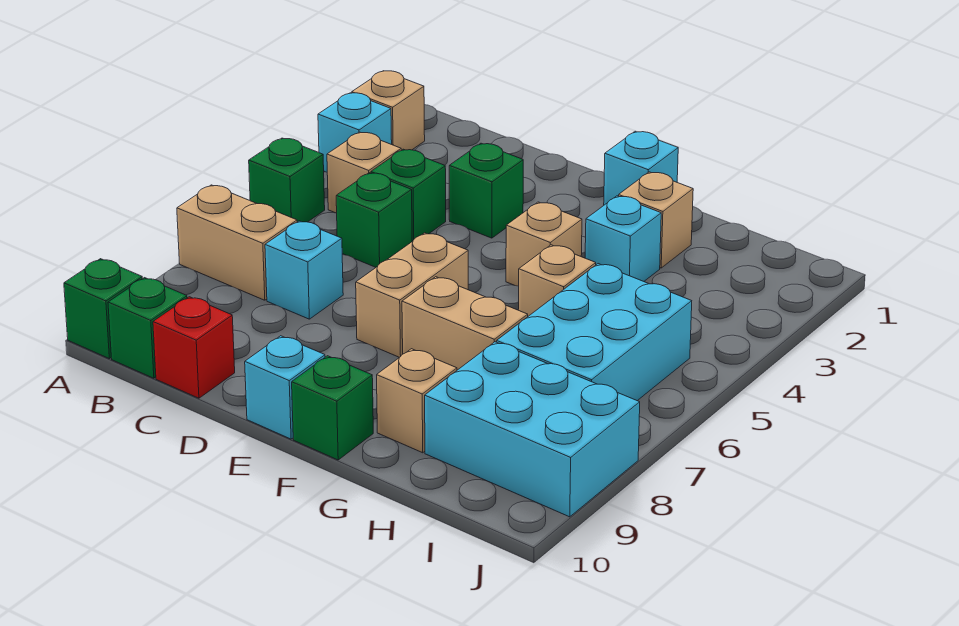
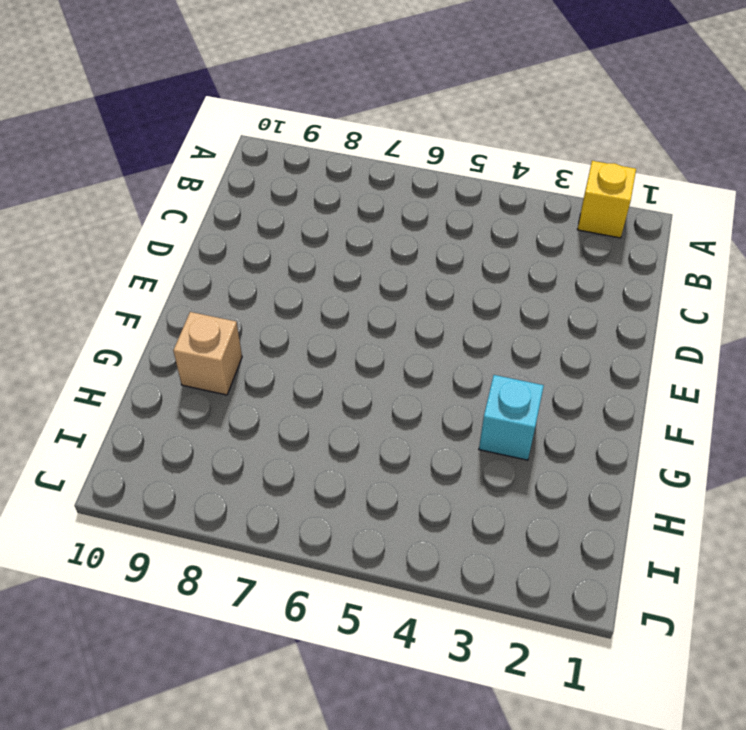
yellow 1x1 brick [577,161,636,238] -> tan 1x1 brick [352,71,425,150]
none -> cyan 1x1 brick [318,93,392,172]
none -> green 1x1 brick [249,138,325,222]
none -> tan 1x2 brick [177,185,297,300]

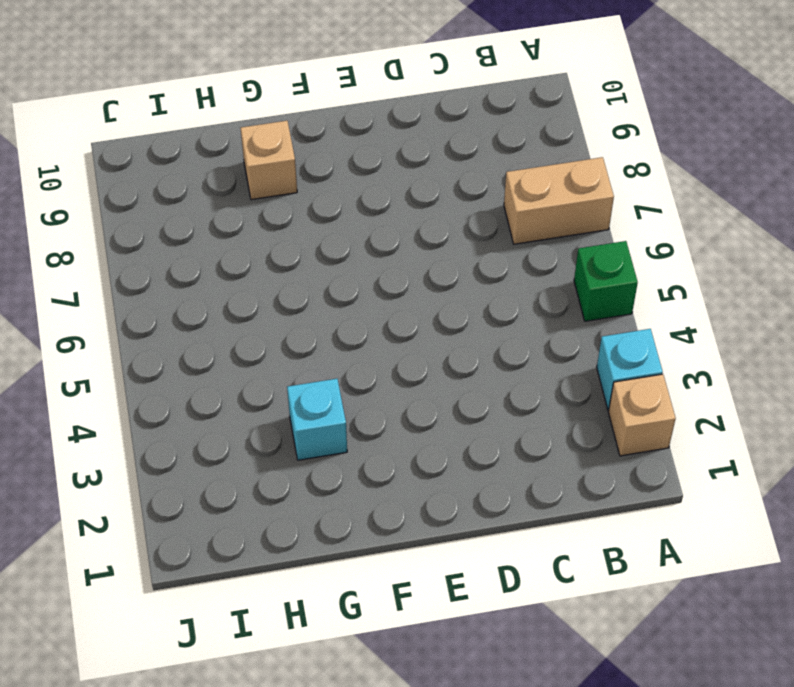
none -> green 1x1 brick [64,259,142,359]
none -> tan 1x1 brick [327,132,401,213]
none -> green 1x1 brick [108,278,187,378]

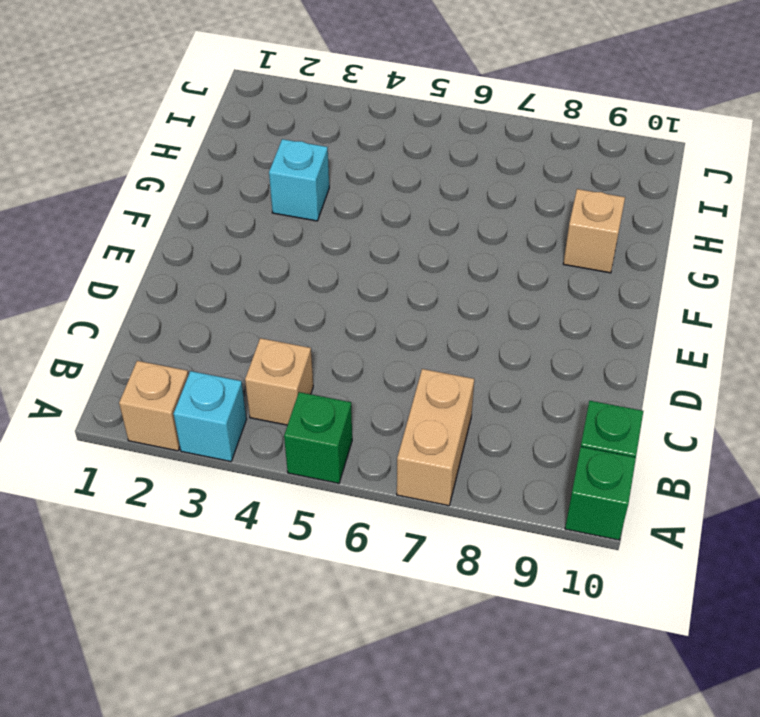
none -> green 1x1 brick [371,149,446,241]
none -> green 1x1 brick [336,173,412,267]
none -> cyan 1x1 brick [265,221,343,319]

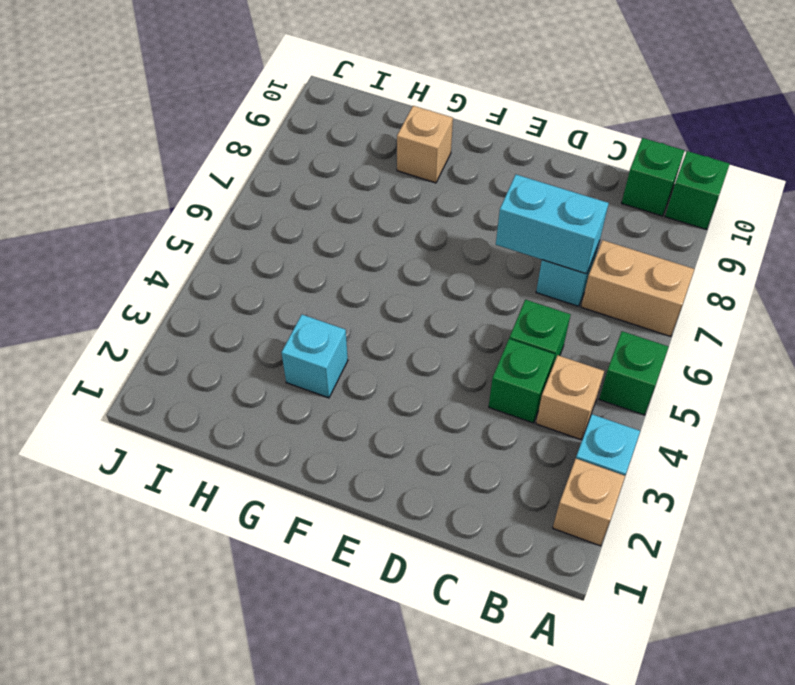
cyan 1x2 brick [496,174,609,274] -> none
none -> red 1x1 brick [153,297,235,398]
none -> green 1x1 brick [449,143,523,238]
none -> tan 1x2 brick [356,233,468,357]

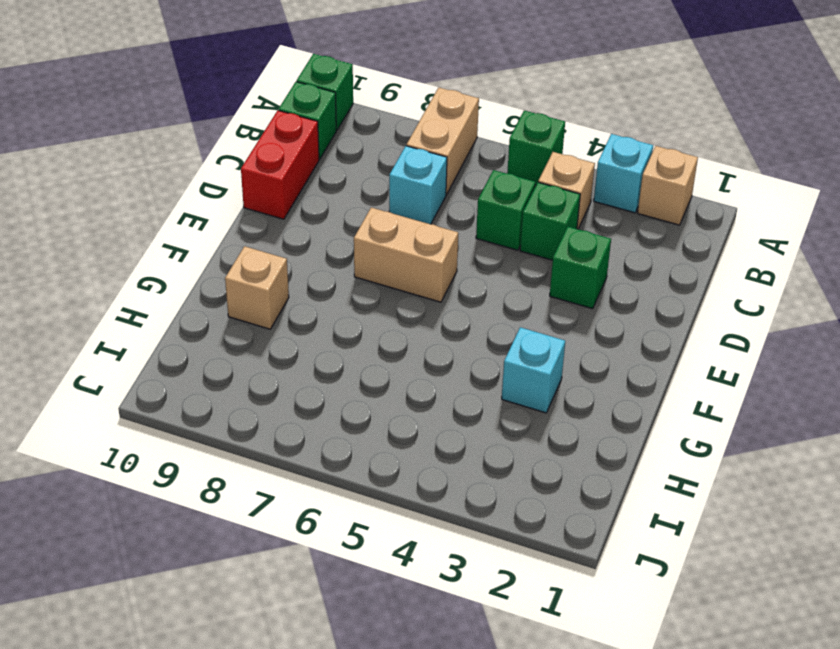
red 1x2 brick [241,110,319,219] -> red 1x1 brick [153,297,235,398]
none -> cyan 1x1 brick [245,336,325,439]
none -> cyan 1x1 brick [604,131,678,205]
none -> tan 1x1 brick [506,202,582,286]

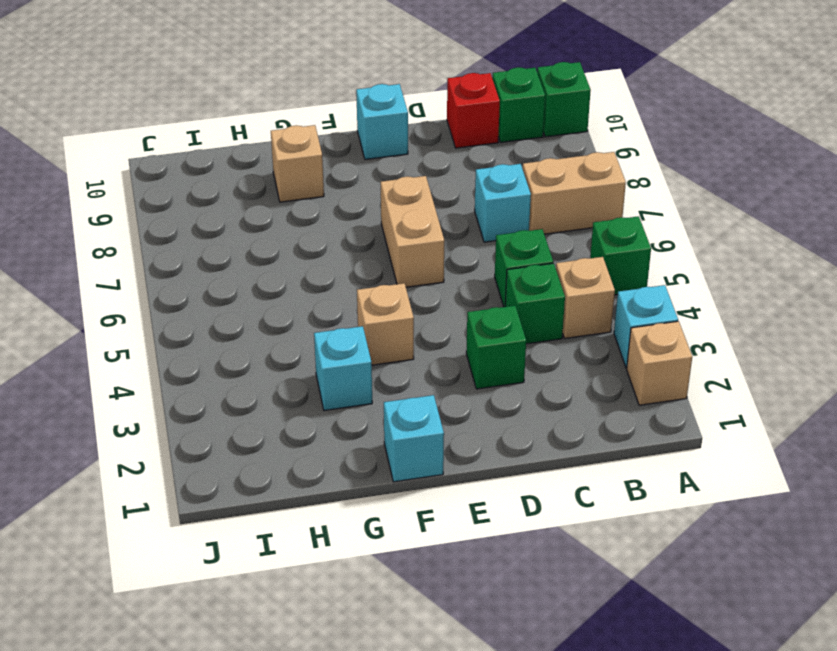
none -> tan 1x2 brick [402,277,528,370]
none -> green 1x1 brick [292,356,373,460]
none -> tan 1x1 brick [619,172,693,268]

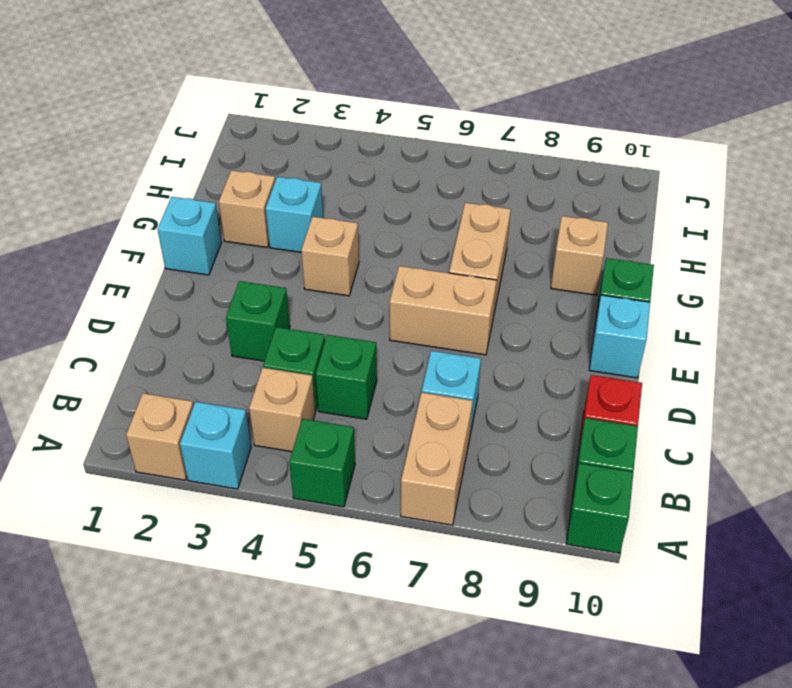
none -> tan 1x1 brick [518,245,596,316]
none -> cyan 2x3 brick [497,264,692,401]
none -> cyan 2x3 brick [425,342,640,517]

